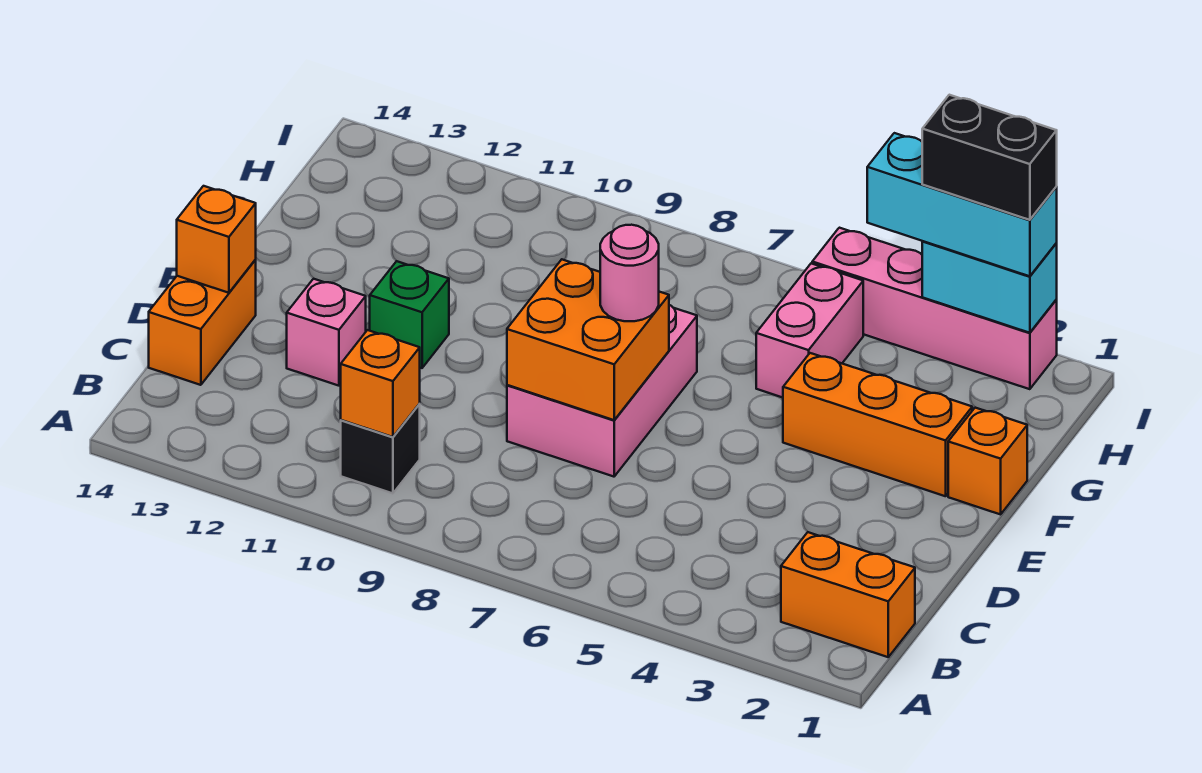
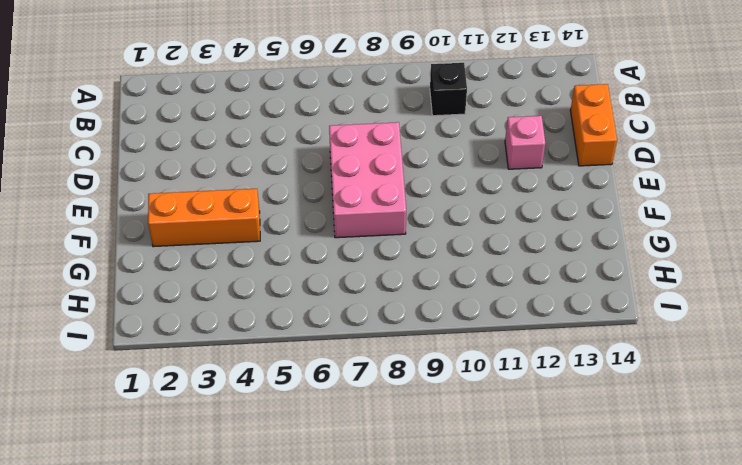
none -> orange 1x2 brick [781,532,915,657]
none -> green 1x1 brick [370,261,449,368]
none -> orange 1x1 brick [948,408,1027,514]

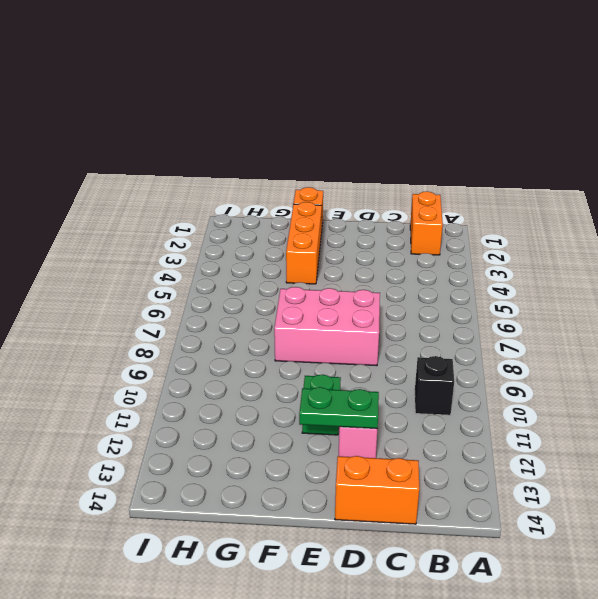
green 1x2 plate [299,387,379,429] -> none
none -> pink 1x2 brick [756,263,863,398]
none -> pink 1x4 brick [812,228,1057,389]
none -> orange 1x1 brick [341,330,420,437]

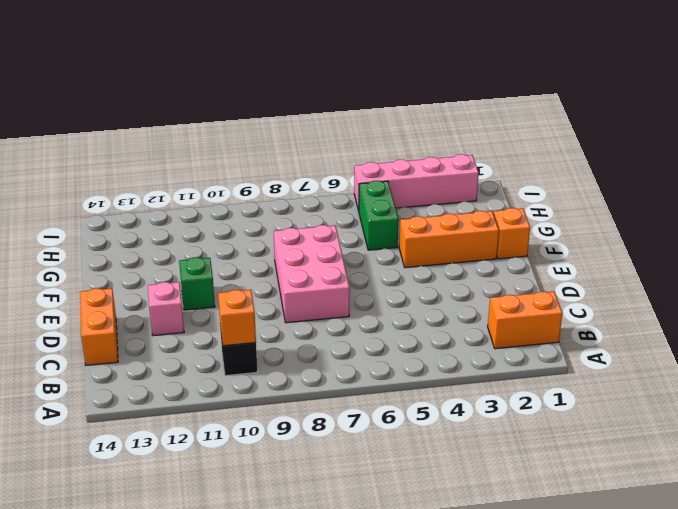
green 1x2 brick [359,181,398,250] -> pink 1x2 brick [756,263,863,398]
none -> orange 2x2 brick [507,260,669,420]
none -> orange 1x1 brick [177,186,256,293]
none -> cyan 1x2 brick [922,241,1057,333]

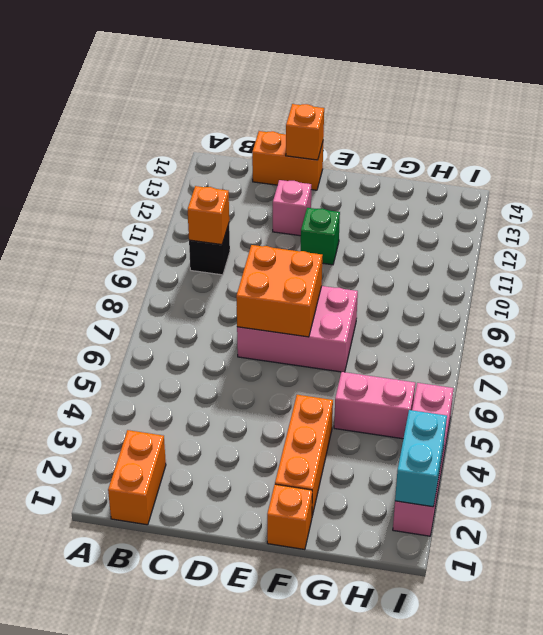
none -> pink 1x1 round brick [600,225,659,321]
none -> cyan 1x3 brick [867,133,1057,276]
none -> black 1x2 brick [922,95,1057,220]

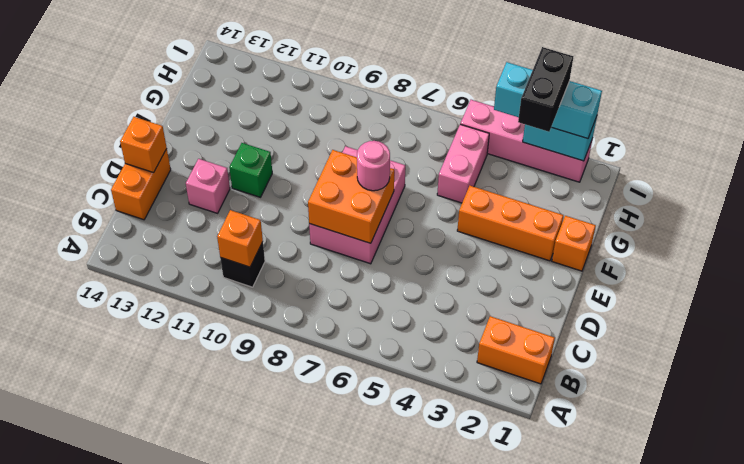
black 1x2 brick [518,47,574,132] -> black 1x2 brick turned to [922,95,1057,220]

